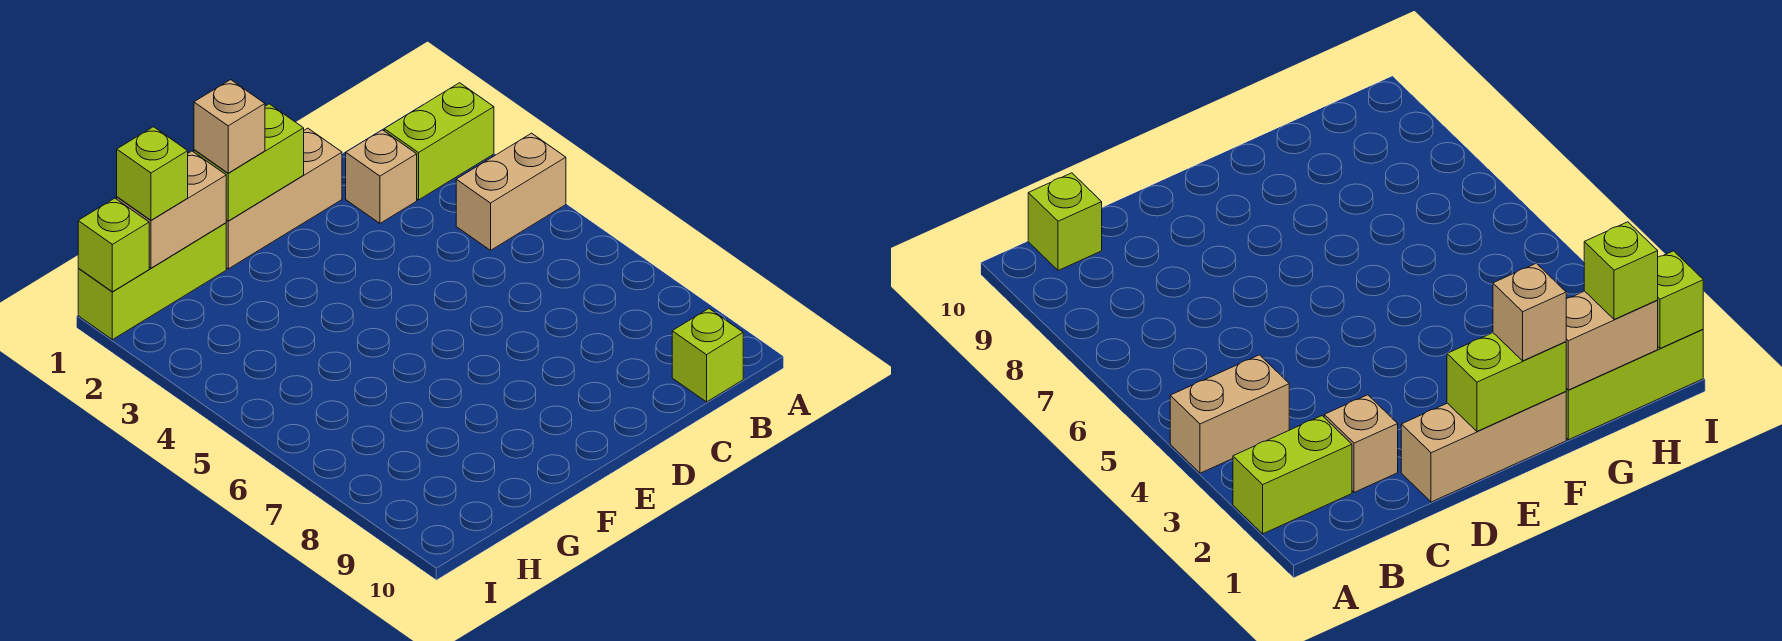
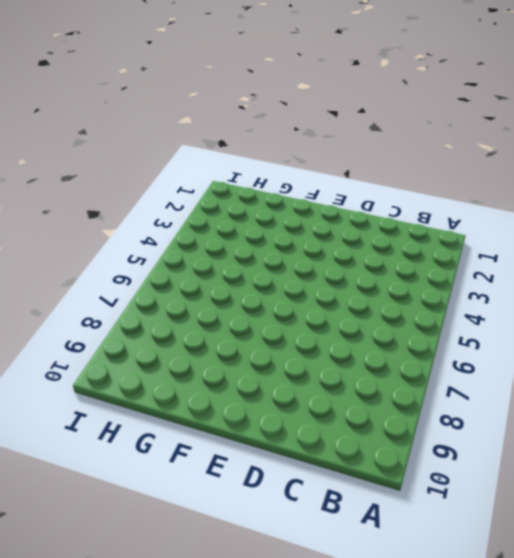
none -> lime 1x2 brick [384,83,494,200]
none -> tan 1x2 brick [456,133,566,250]

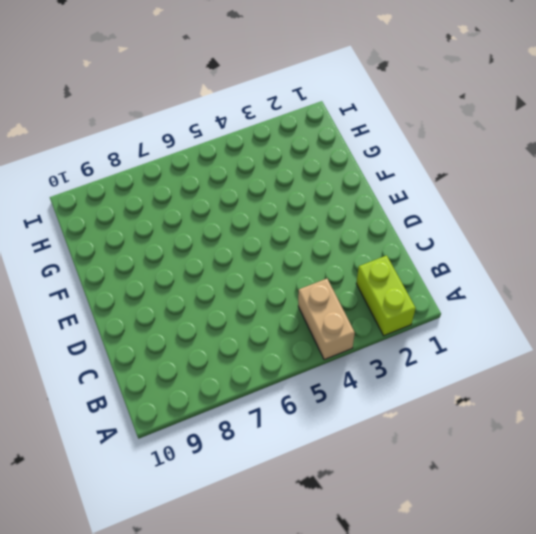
none -> lime 1x1 brick [672,309,743,402]
none -> tan 1x1 brick [346,130,417,223]

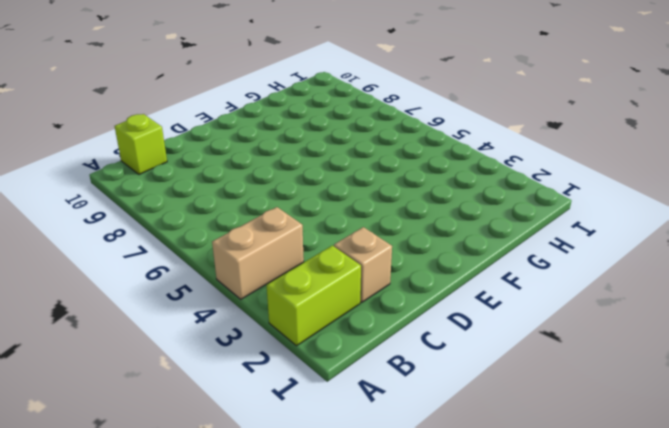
none -> tan 1x3 brick [226,128,342,269]
none -> lime 1x3 brick [78,223,226,340]

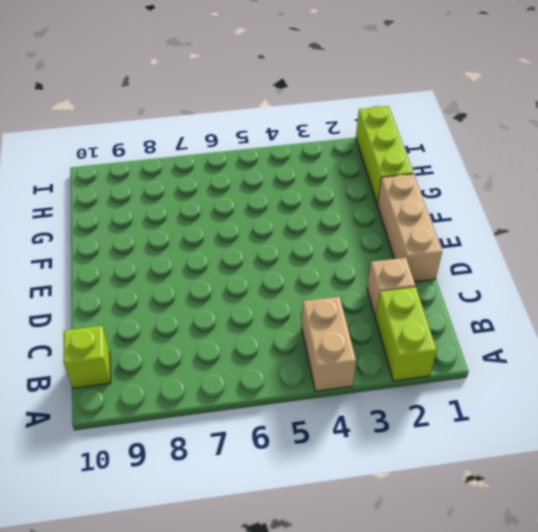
none -> lime 1x2 brick [194,104,304,221]
none -> tan 1x2 brick [117,151,226,268]

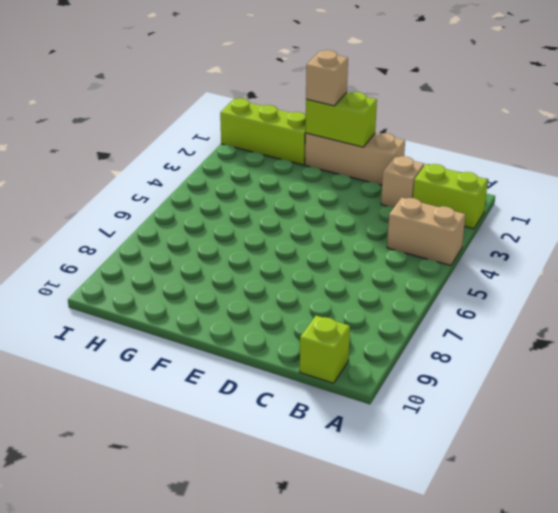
none -> tan 1x2 brick [117,151,226,268]
none -> lime 1x1 brick [78,198,149,292]

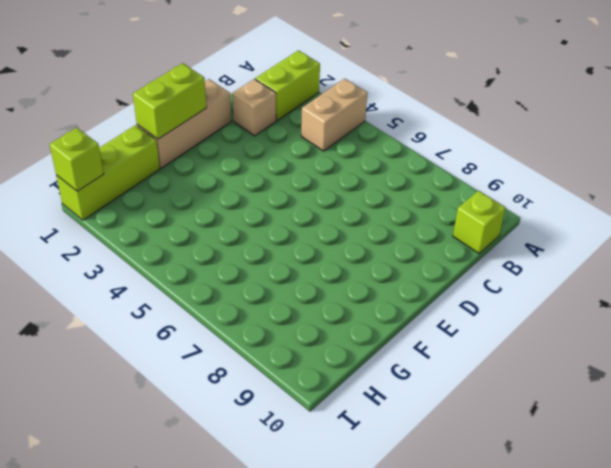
none -> tan 1x2 brick [117,151,226,268]
none -> tan 1x1 brick [194,80,265,173]

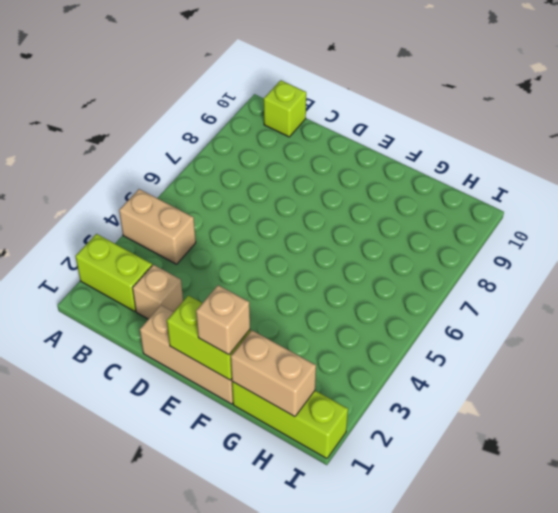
none -> lime 1x1 brick [78,198,149,292]
none -> lime 1x1 brick [117,127,188,220]

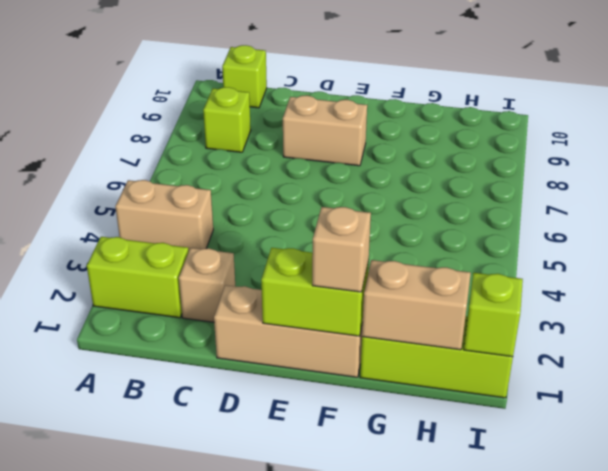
lime 1x1 brick [203,87,251,152] -> lime 1x1 brick moved to [117,127,188,220]
tan 1x2 brick [283,95,367,166] -> none

